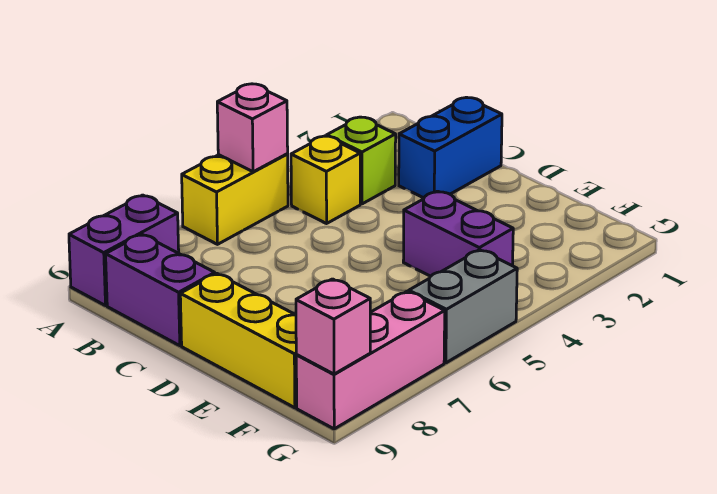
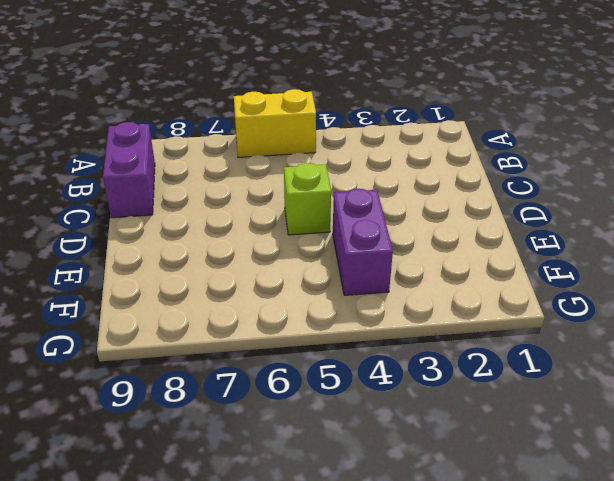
lime 1x1 brick [284,163,331,235] -> lime 1x1 brick moved to [327,117,396,204]
none -> purple 1x2 brick [69,195,179,306]
none -> yellow 1x1 brick [291,136,360,224]
none -> blue 1x2 brick [399,97,502,198]

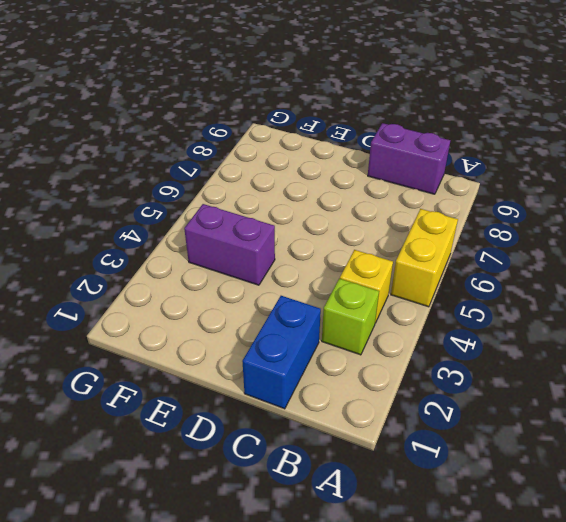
none -> purple 1x2 brick [69,195,179,306]
none -> yellow 1x3 brick [180,273,297,408]
none -> grey 1x2 brick [409,250,517,363]

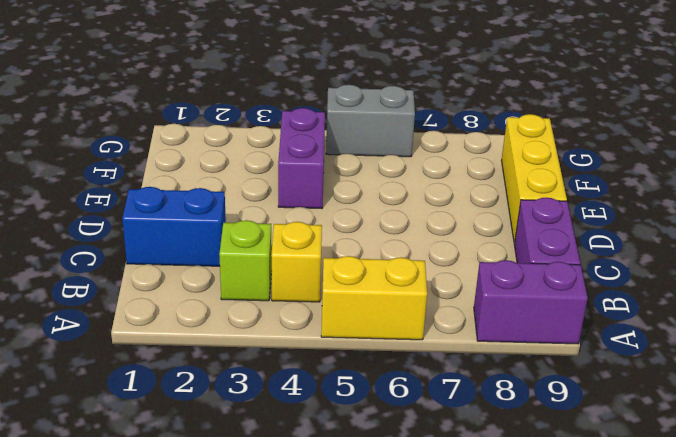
none -> pink 1x3 brick [296,291,445,429]
none -> pink 1x1 brick [217,84,288,172]
none -> pink 1x1 brick [296,279,370,374]

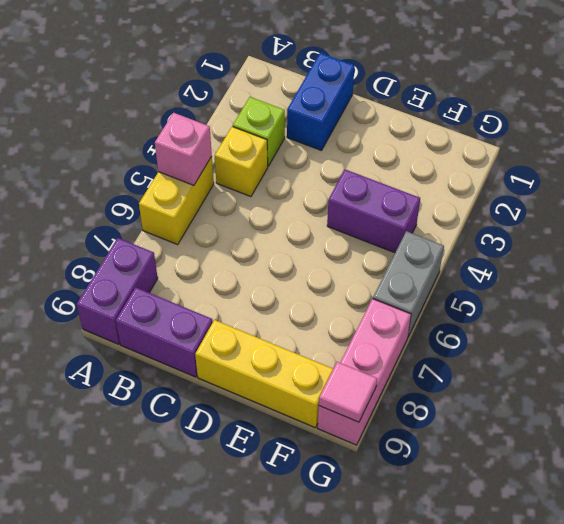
pink 1x1 tile [319,362,377,422] -> pink 1x1 brick [296,279,370,374]

